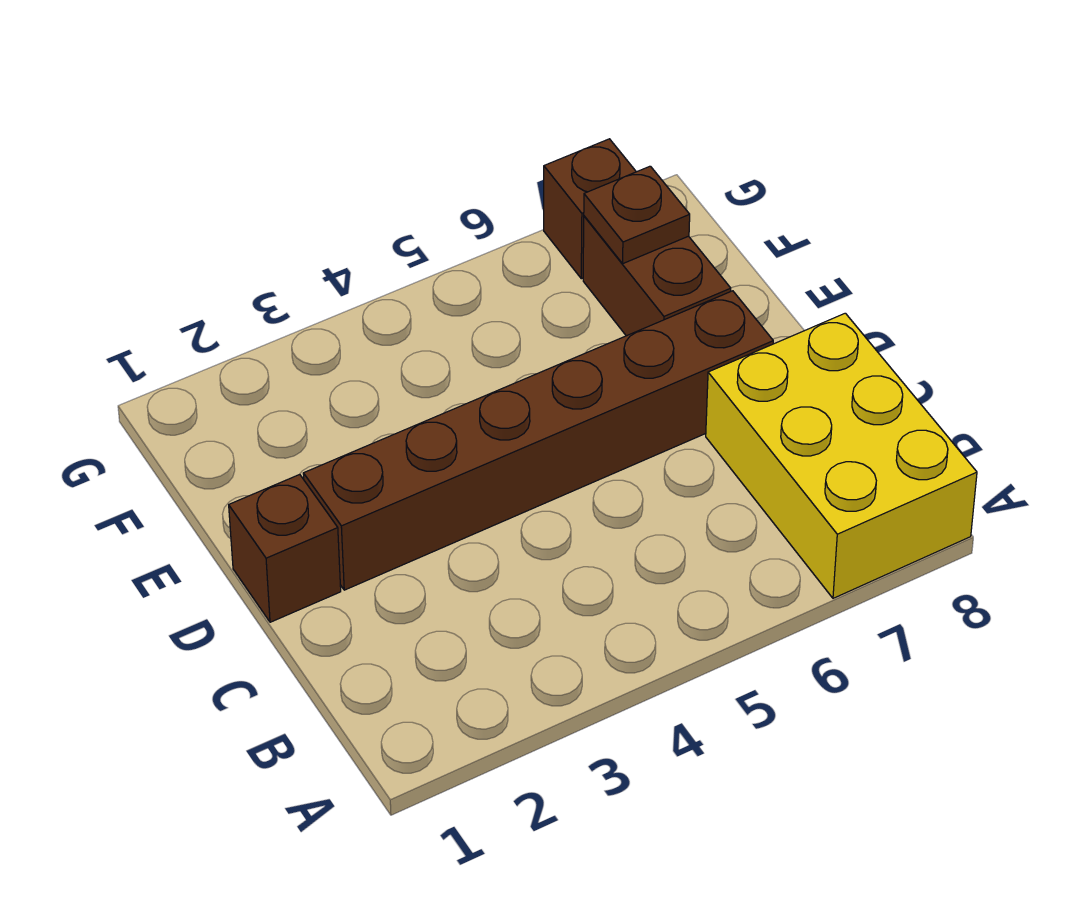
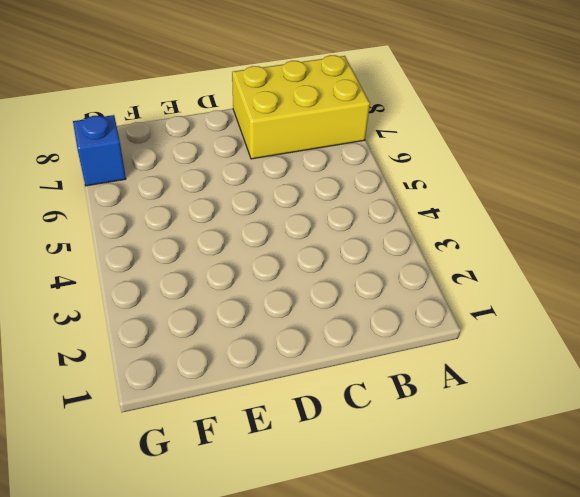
blue 1x1 brick [73,115,126,186] -> brown 1x1 brick [544,139,636,279]
none -> brown 1x1 brick [229,474,341,622]
none -> brown 1x6 brick [303,291,773,590]

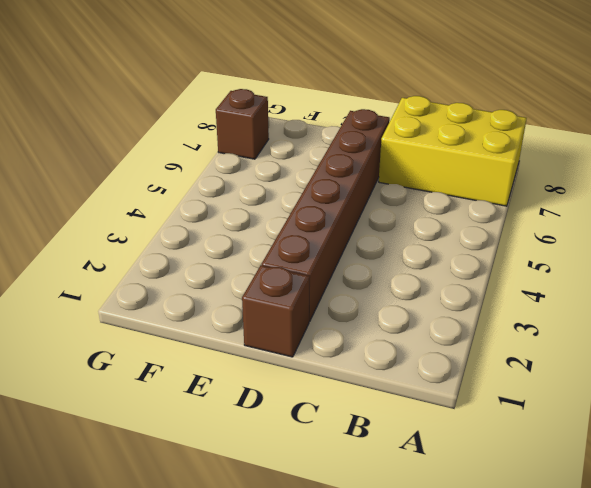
none -> brown 1x2 brick [583,216,731,336]
none -> brown 1x1 plate [584,166,690,263]

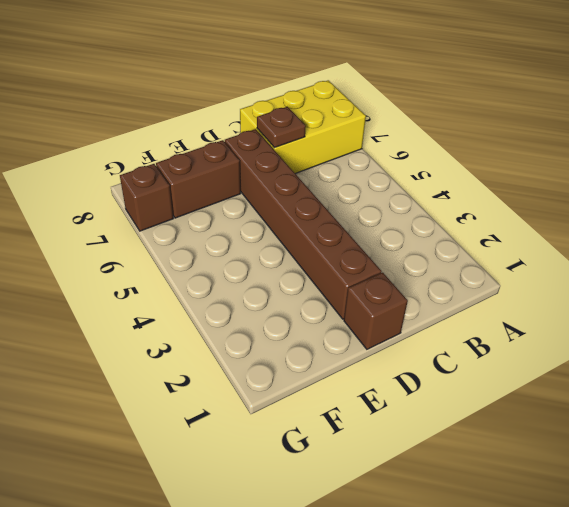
brown 1x1 plate [257,107,306,148] -> brown 1x1 plate moved to [584,166,690,263]

